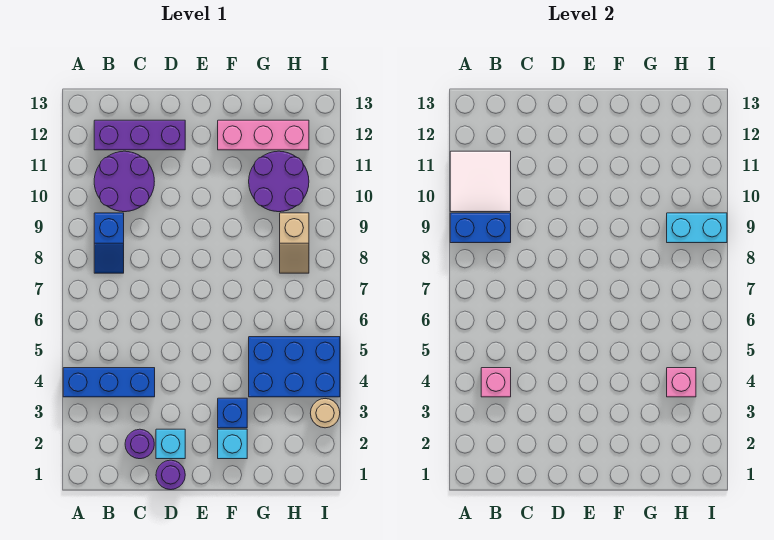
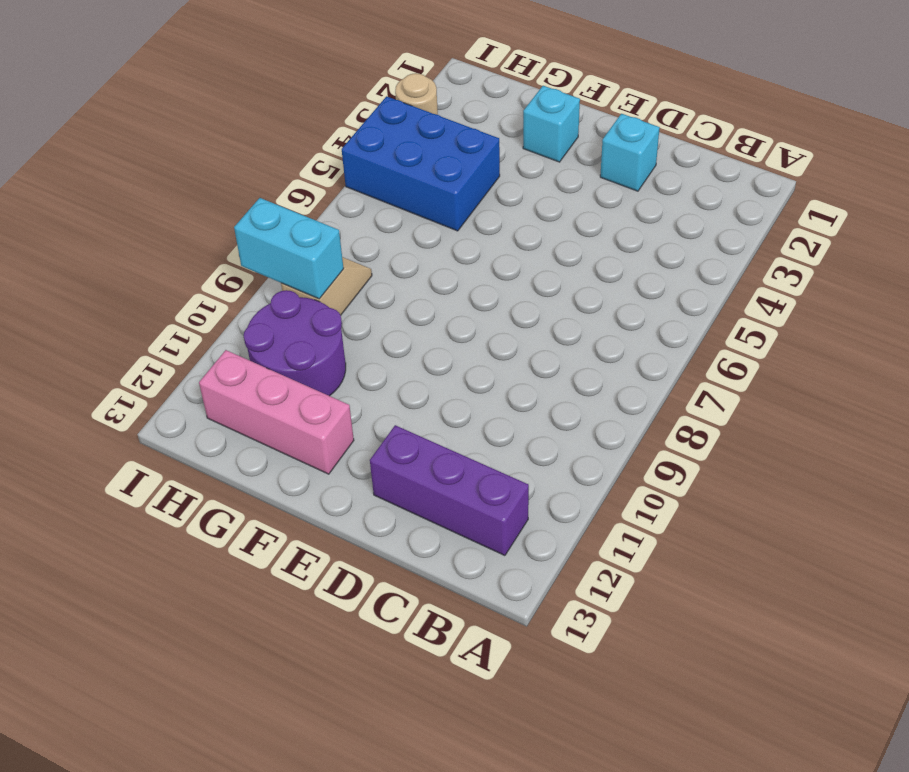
none -> blue 1x3 brick [63,368,155,397]
none -> blue 1x2 slope [94,213,124,273]
none -> purple 2x2 round brick [94,151,154,212]

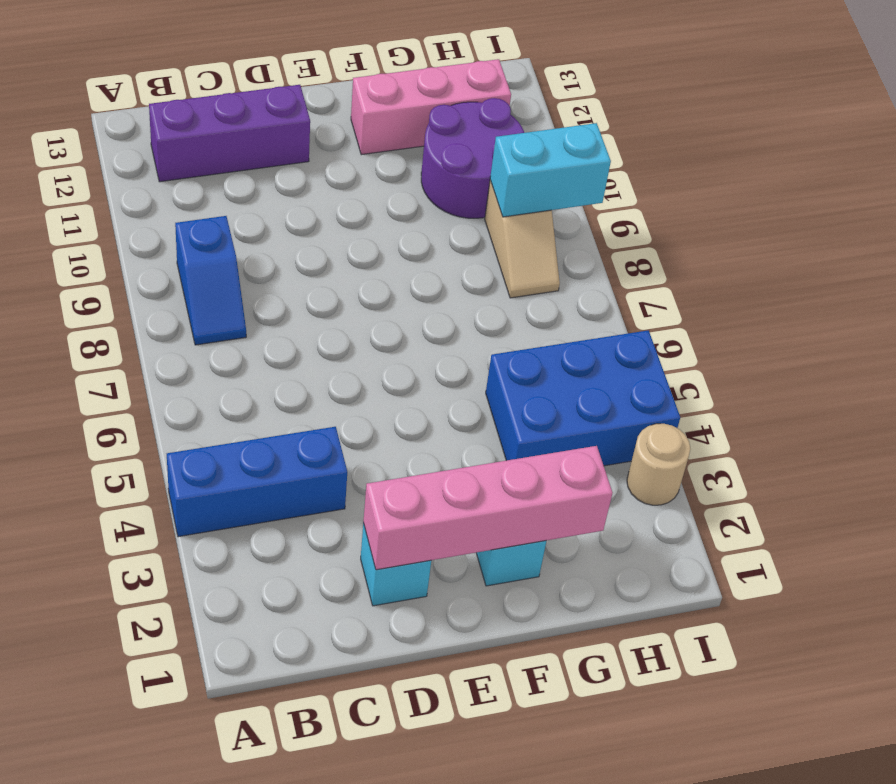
pink 1x4 brick [363,446,612,570] -> none
none -> purple 2x2 round brick [94,151,154,212]
none -> purple 1x1 round brick [125,429,154,459]
none -> purple 1x1 round brick [156,460,185,490]

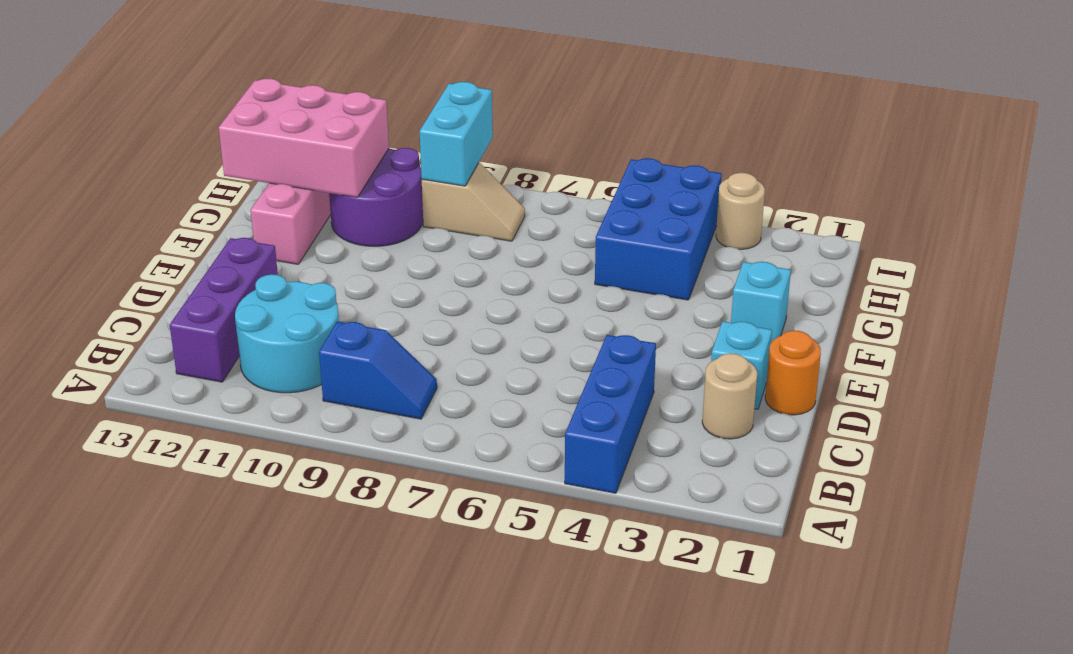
cyan 2x2 round brick [235,274,339,393] -> purple 2x2 round brick [94,151,154,212]
tan 1x1 round brick [702,353,757,439] -> purple 1x1 round brick [125,429,154,459]
orange 1x1 round brick [765,331,821,415] -> purple 1x1 round brick [156,460,185,490]
pink 2x3 brick [219,79,389,197] -> none
none -> blue 1x1 brick [218,398,247,428]
none -> blue 1x2 brick [450,213,511,243]
none -> white 2x2 tile [450,151,511,212]

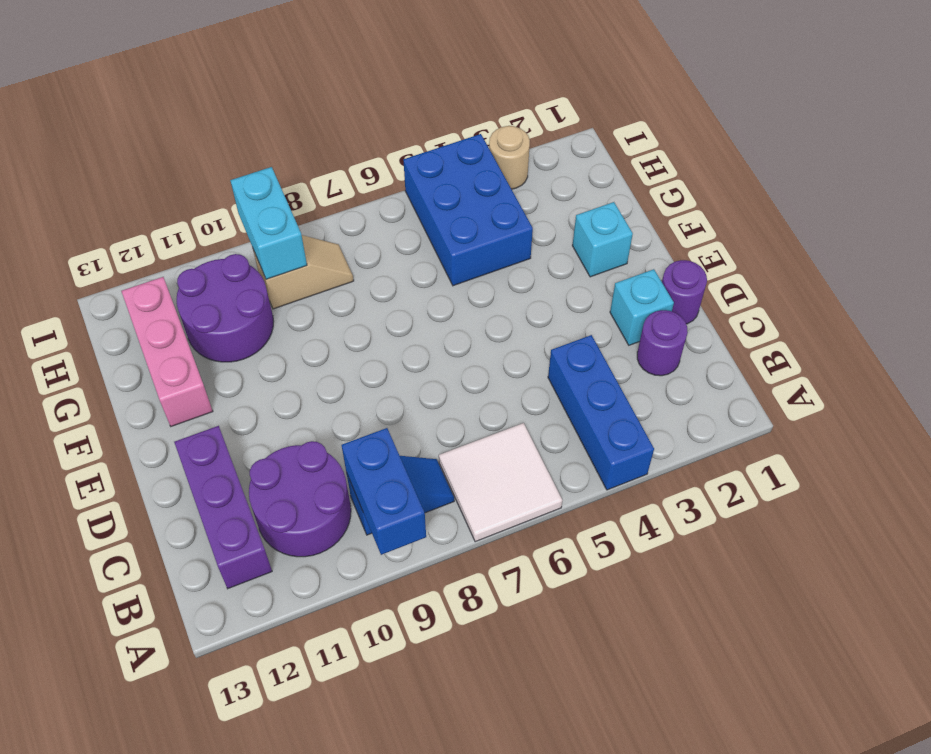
white 2x2 tile [439,423,562,542] -> white 2x2 tile moved to [450,151,511,212]
none -> blue 1x1 brick [218,398,247,428]
none -> pink 1x1 brick [481,368,511,397]
none -> pink 1x1 brick [667,368,696,397]

